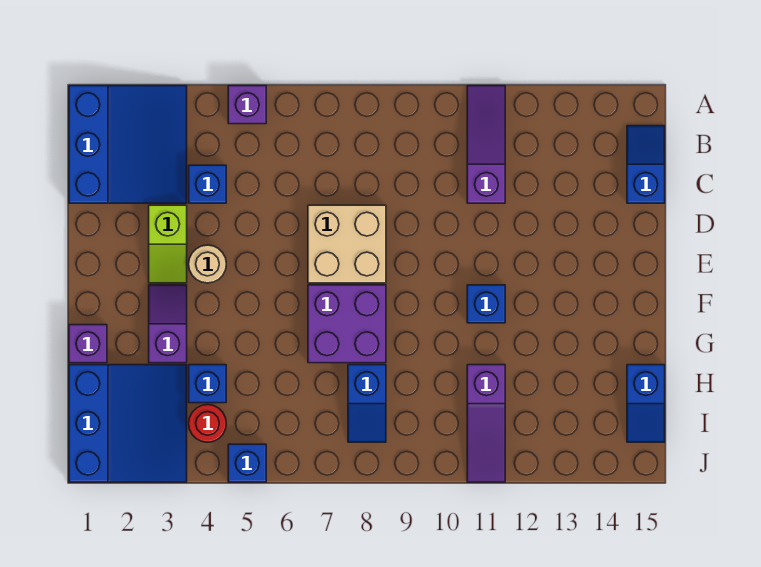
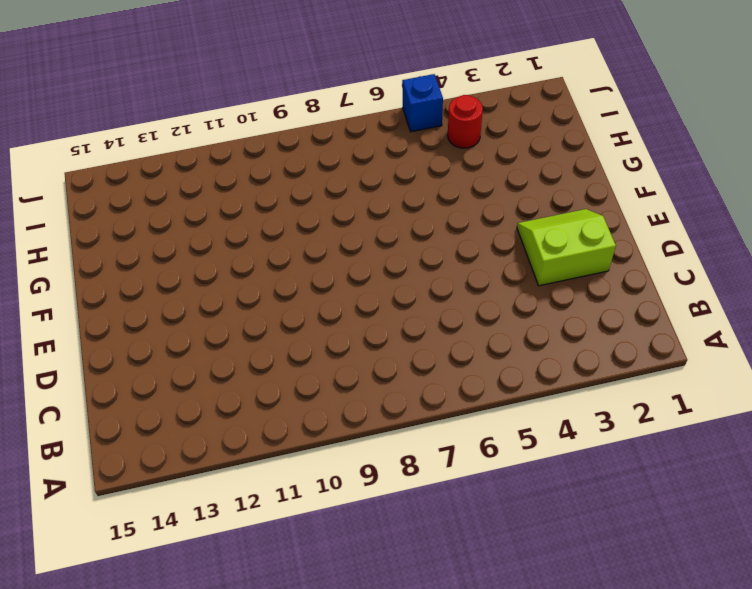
lime 2x2 slope [517,209,616,286] -> lime 1x2 slope [149,205,187,283]
none -> blue 3x3 slope [69,86,187,203]
none -> purple 1x1 brick [228,86,266,124]
none -> purple 1x3 slope [467,86,505,203]

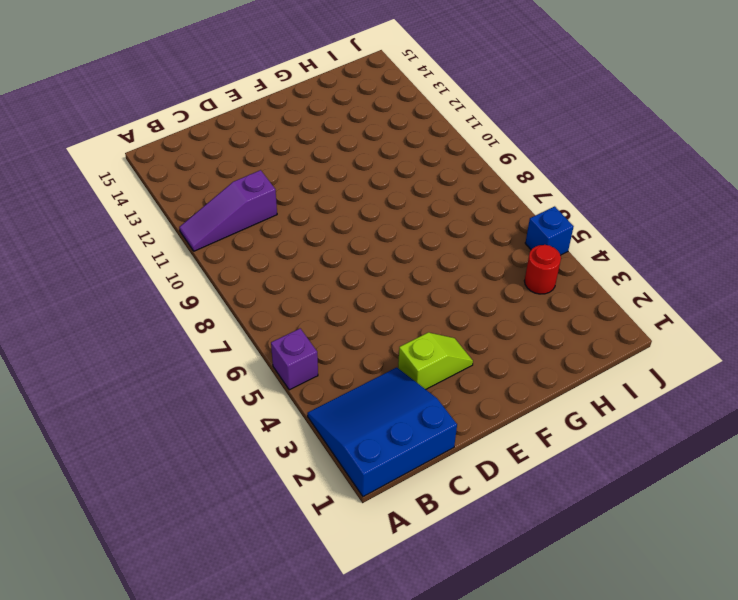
none -> blue 1x2 slope [627,126,665,203]
none -> blue 1x1 brick [189,165,226,203]
none -> tan 2x2 brick [308,205,386,283]

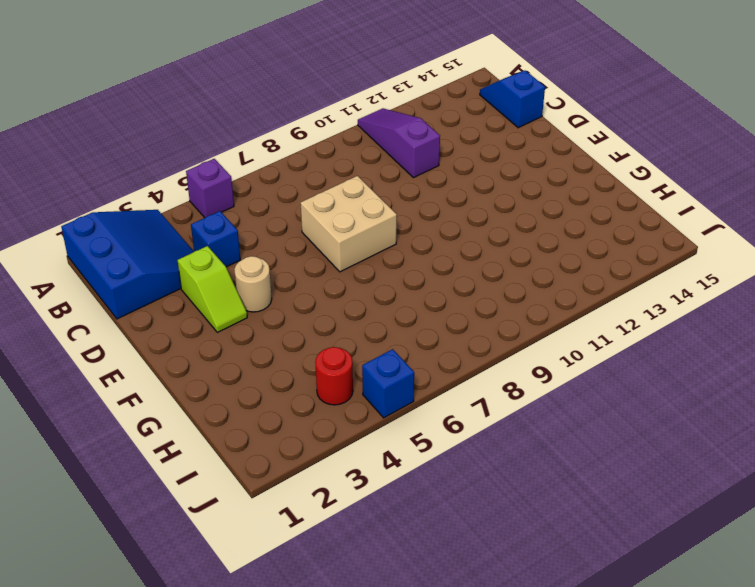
none -> purple 1x2 slope [149,285,187,363]
none -> purple 2x2 brick [308,285,386,363]
none -> blue 1x1 brick [467,285,505,323]

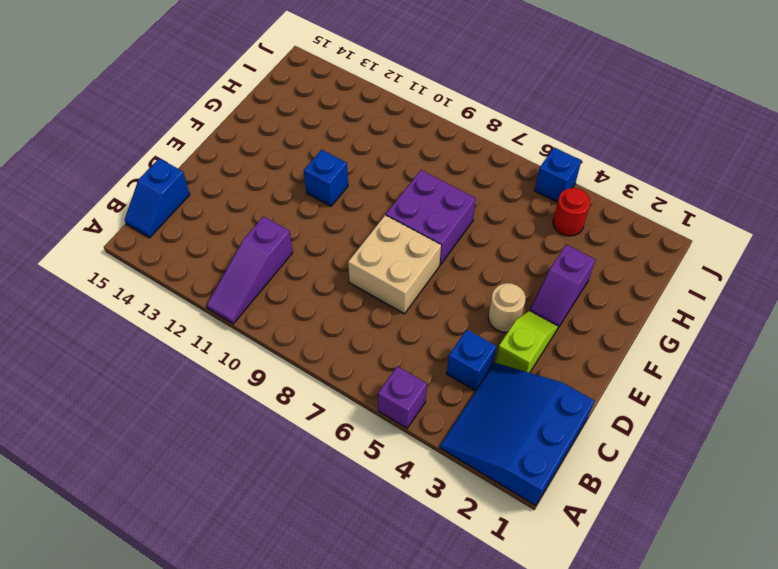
none -> purple 1x1 brick [69,325,107,363]
none -> blue 3x3 slope [69,365,187,482]
none -> blue 1x1 brick [189,365,226,403]

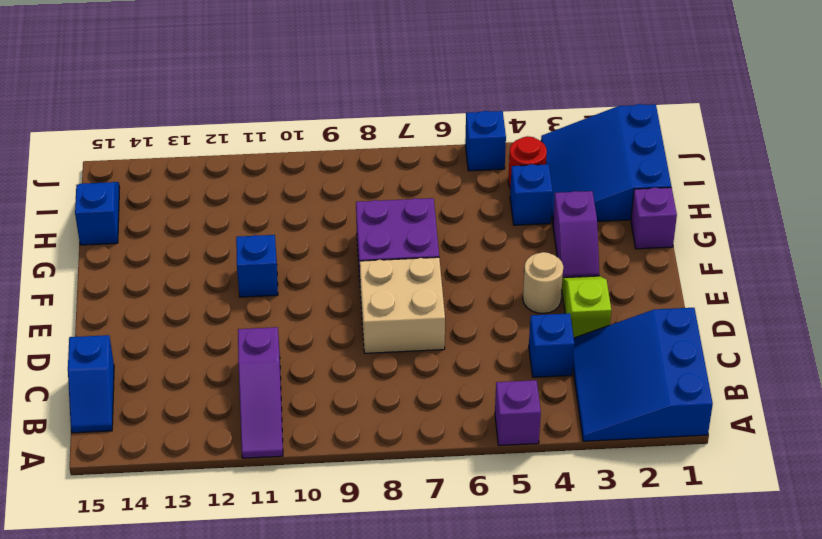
none -> blue 1x2 slope [348,365,386,442]
none -> purple 1x3 slope [467,365,505,482]

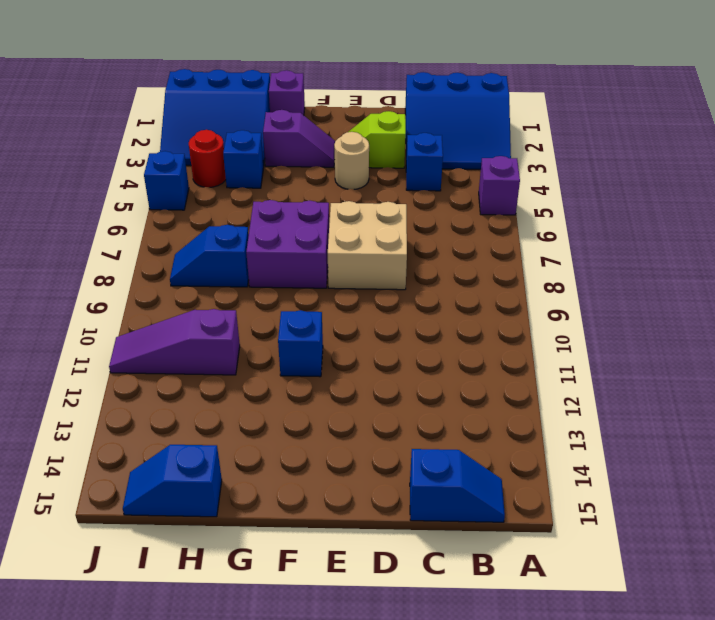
none -> purple 1x3 slope [467,86,505,203]

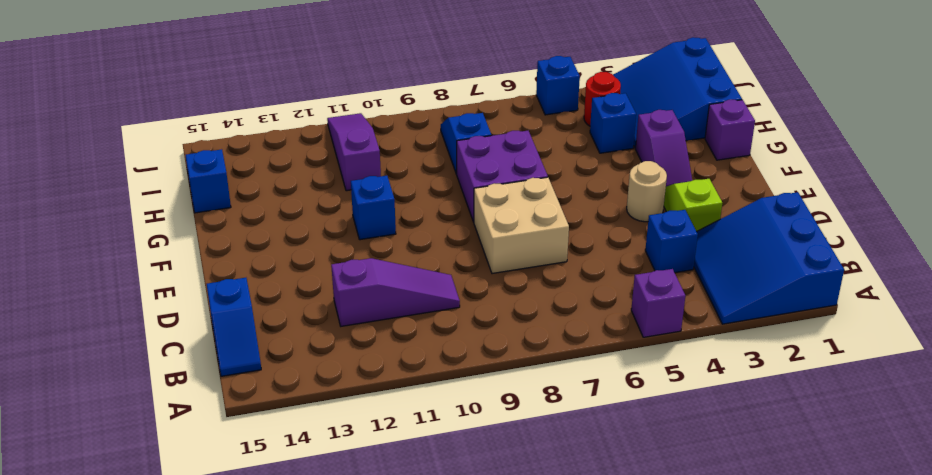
purple 1x3 slope [331,258,460,326] -> purple 1x3 slope turned to [467,86,505,203]

